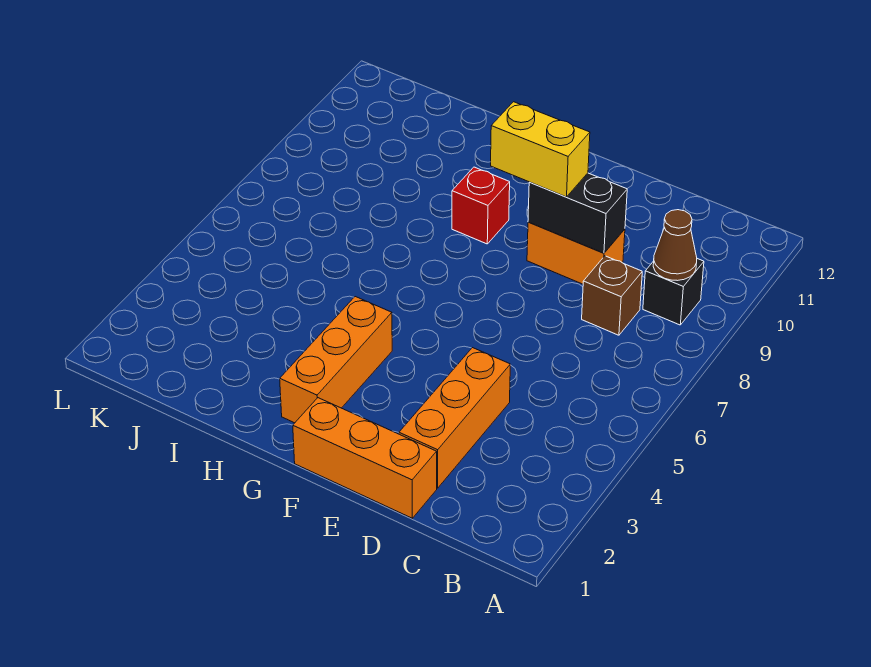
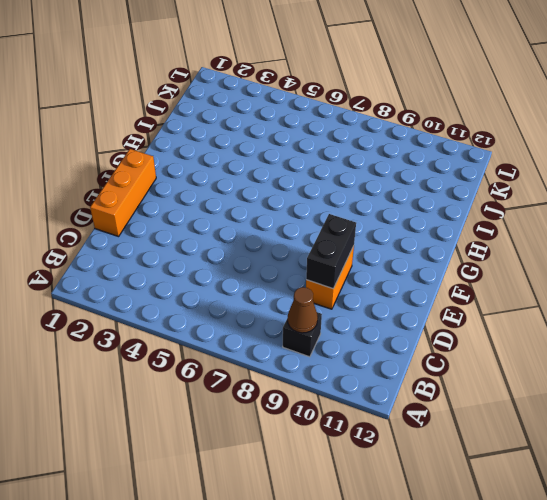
none -> brown 1x1 brick [582,256,642,335]
none -> orange 1x3 brick [399,348,510,488]

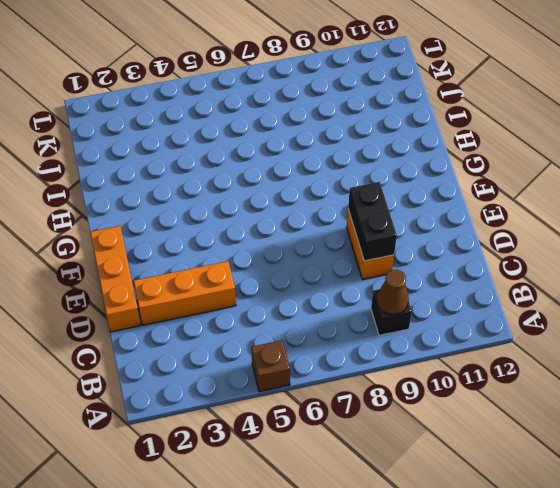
brown 1x1 brick [251,340,290,392] -> brown 1x1 brick moved to [582,256,642,335]
none -> orange 1x3 brick [280,297,392,423]
none -> red 1x1 brick [452,167,510,244]

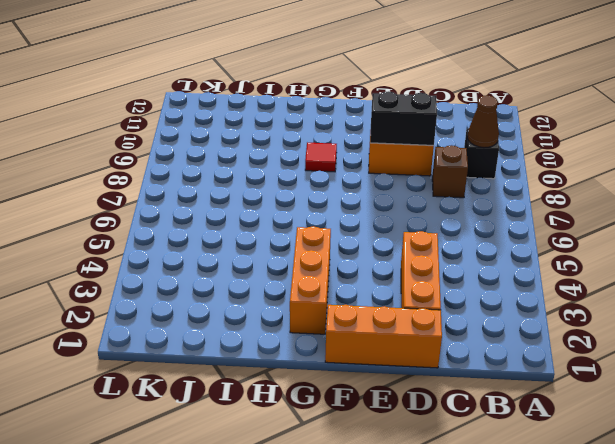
red 1x1 tile [305,143,337,172] -> red 1x1 brick [452,167,510,244]
none -> yellow 1x2 brick [491,102,590,197]

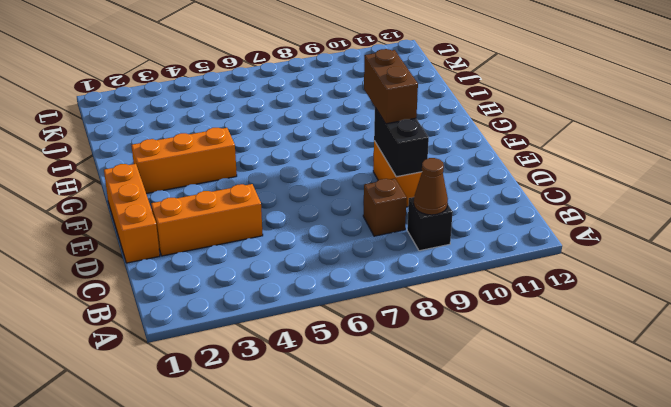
brown 1x2 brick [364,49,418,124] -> yellow 1x2 brick [491,102,590,197]
none -> red 1x1 brick [452,167,510,244]

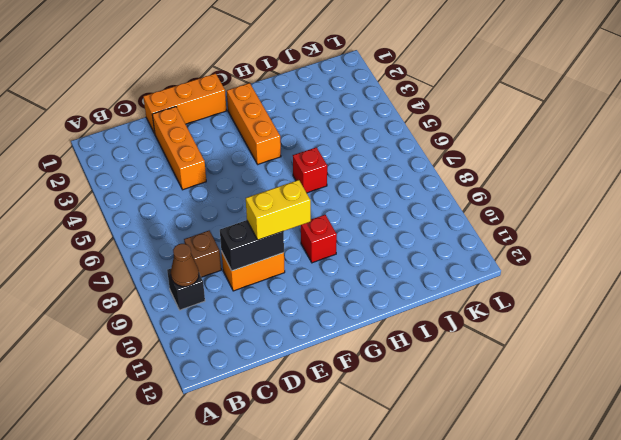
red 1x1 brick [293,147,327,193] -> none

